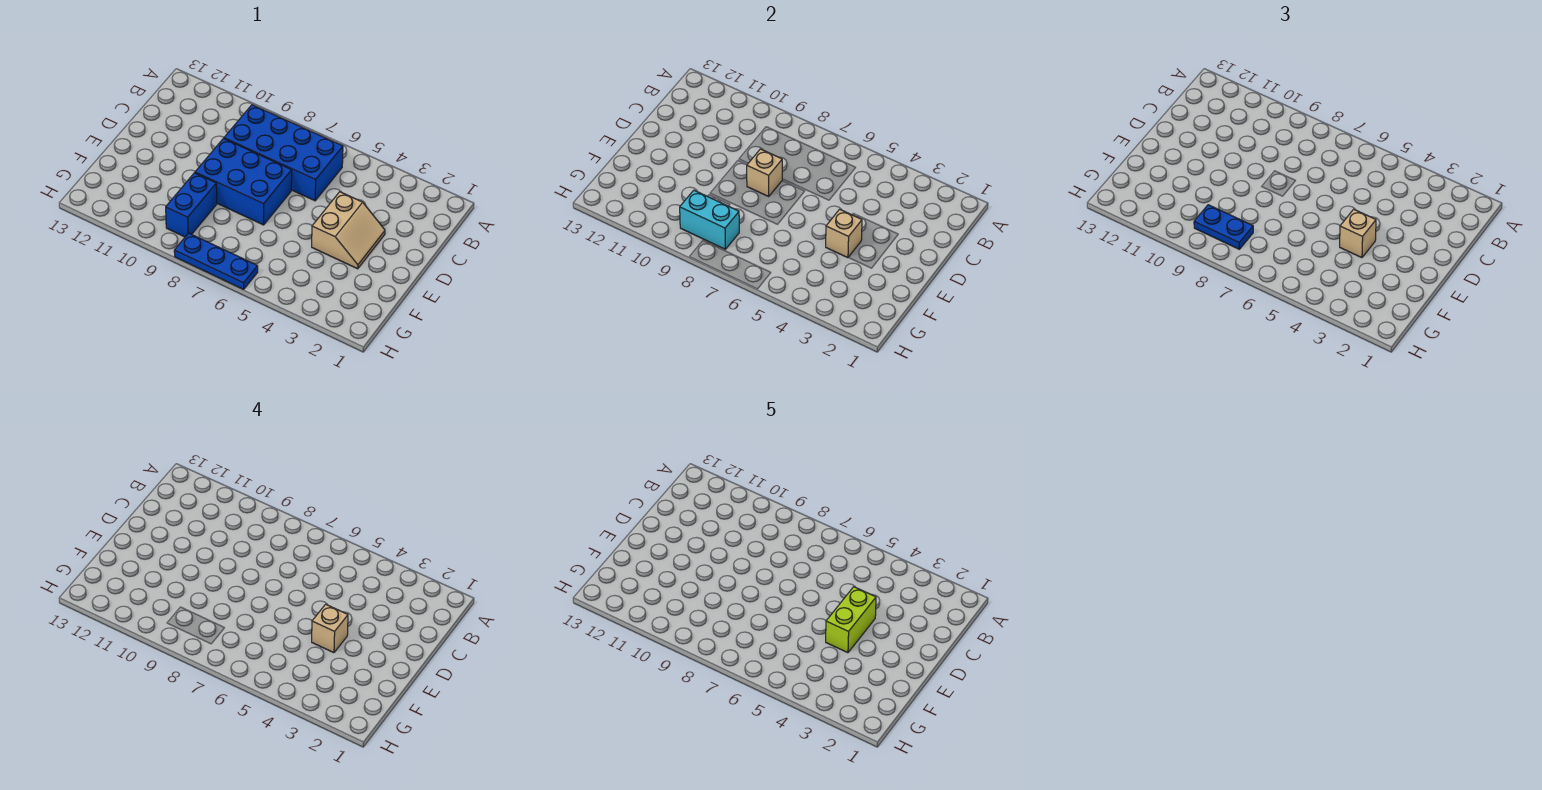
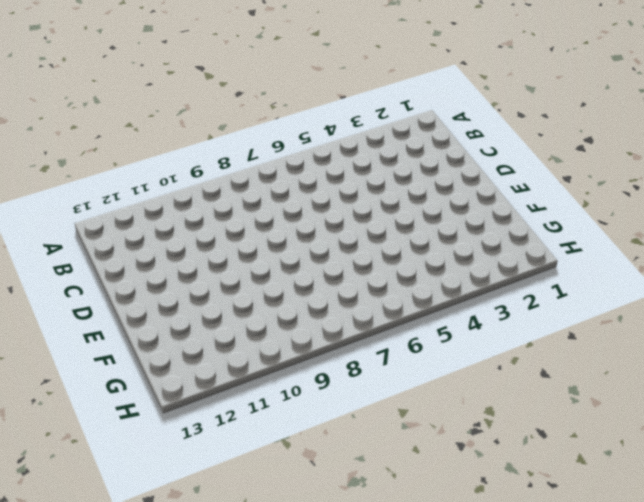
none -> blue 2x4 brick [224,105,343,201]
none -> tan 2x2 slope [312,192,385,269]
none -> blue 2x3 brick [195,139,292,225]

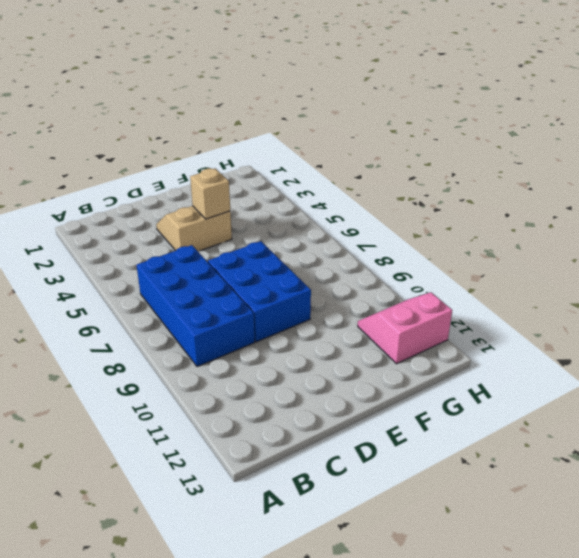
pink 2x2 slope [358,292,452,364] -> none
none -> blue 1x2 brick [166,173,217,237]
none -> blue 1x3 plate [174,233,258,289]
none -> tan 1x1 brick [747,149,782,196]

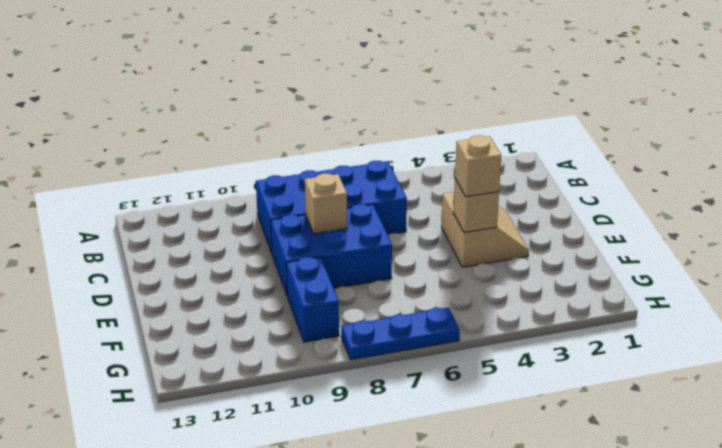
none -> cyan 1x2 brick [680,190,739,249]
none -> blue 1x2 plate [1194,205,1253,249]
none -> tan 1x1 brick [312,604,348,653]

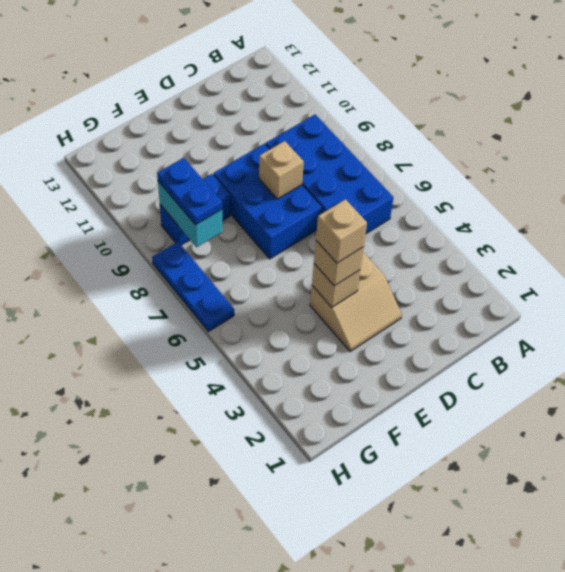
none -> lime 1x2 brick [826,587,876,653]

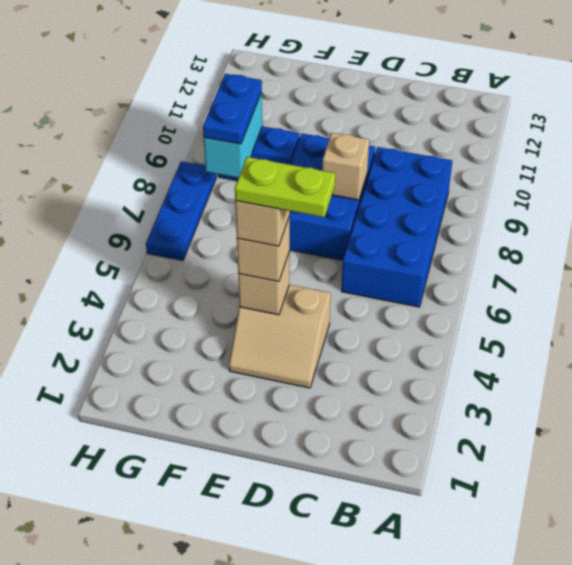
lime 1x2 plate [235,157,335,217] -> lime 1x2 brick [826,587,876,653]

